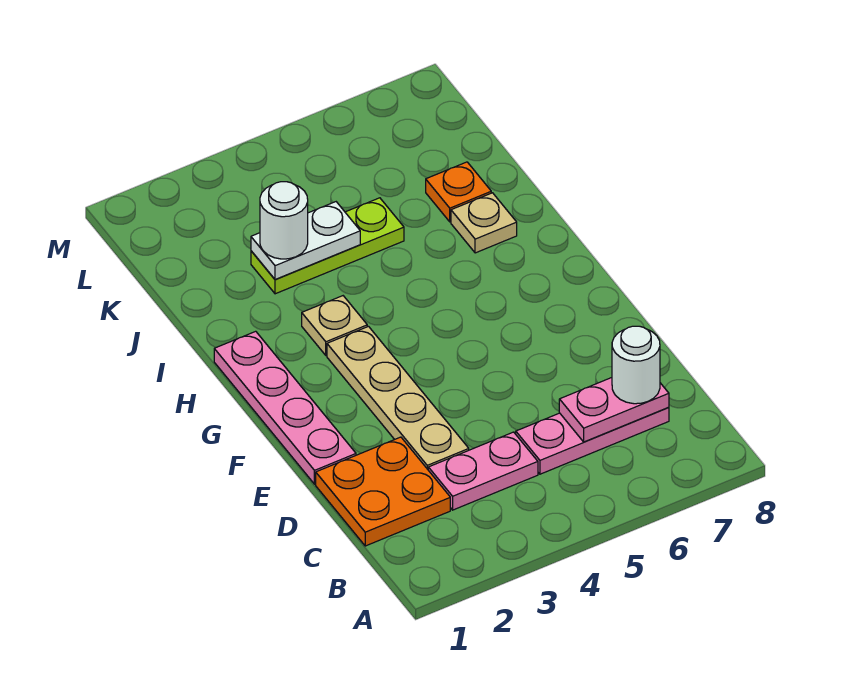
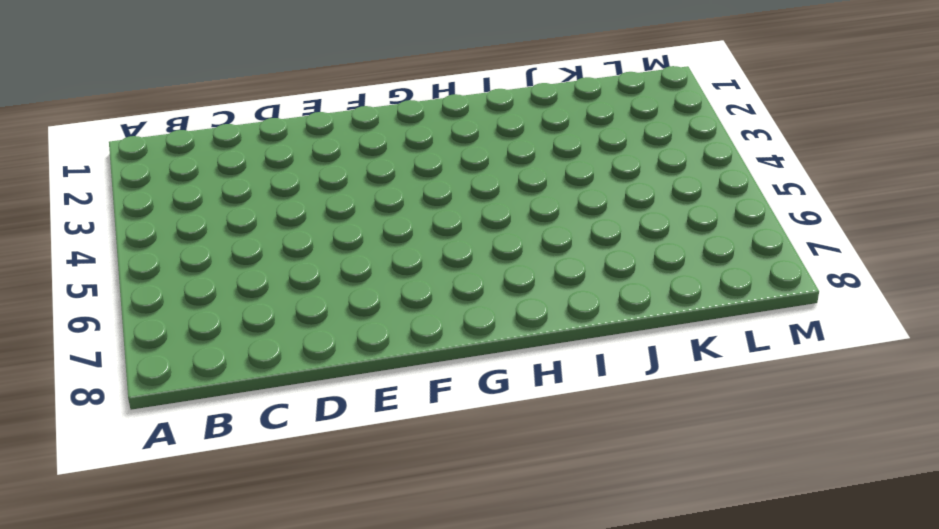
none -> orange 2x2 plate [316,437,450,546]
none -> pink 1x2 plate [428,432,538,510]
none -> pink 1x3 plate [516,407,669,474]

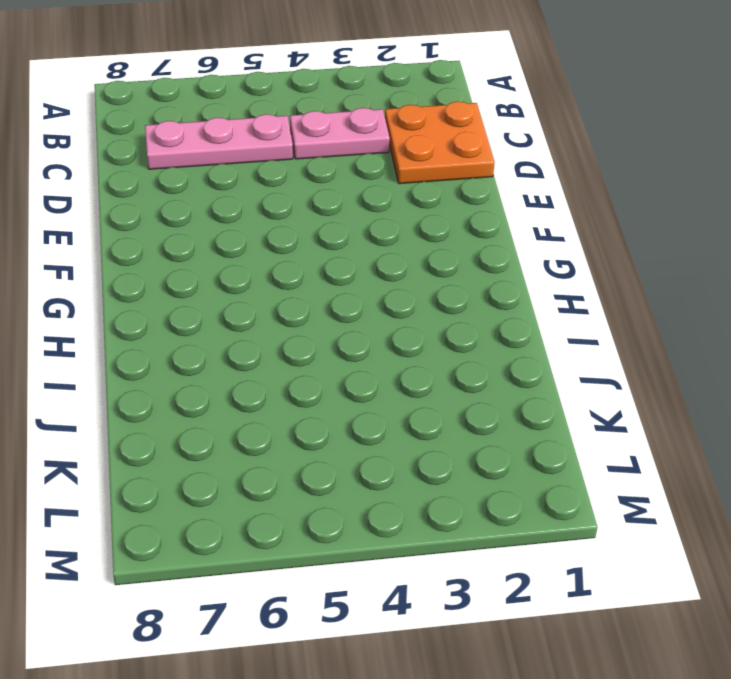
none -> tan 1x4 plate [327,326,469,469]
none -> pink 1x4 plate [214,331,356,484]
none -> tan 1x1 plate [302,296,367,355]

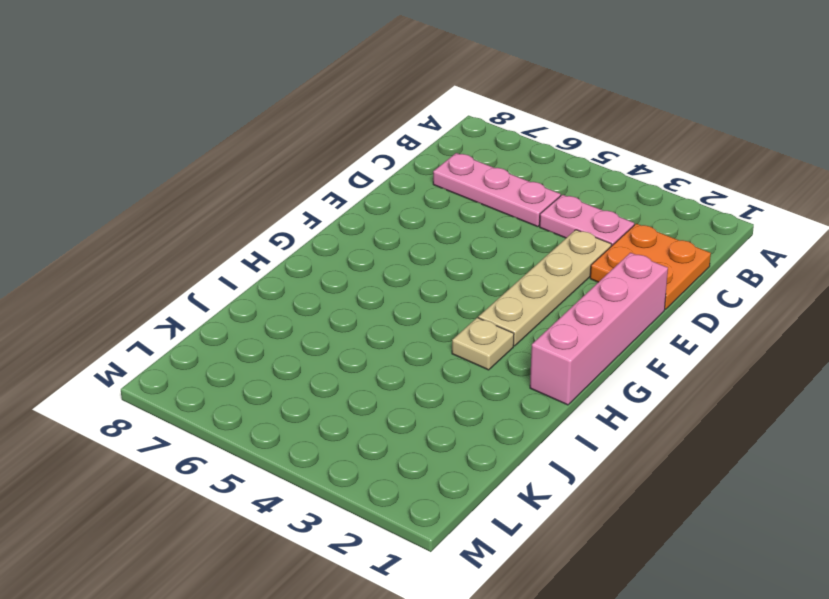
pink 1x4 brick [530,253,668,405] -> pink 1x4 plate [214,331,356,484]
none -> tan 1x1 plate [451,193,517,253]
none -> lime 1x3 plate [251,198,404,294]
none -> orange 1x1 plate [426,162,491,222]

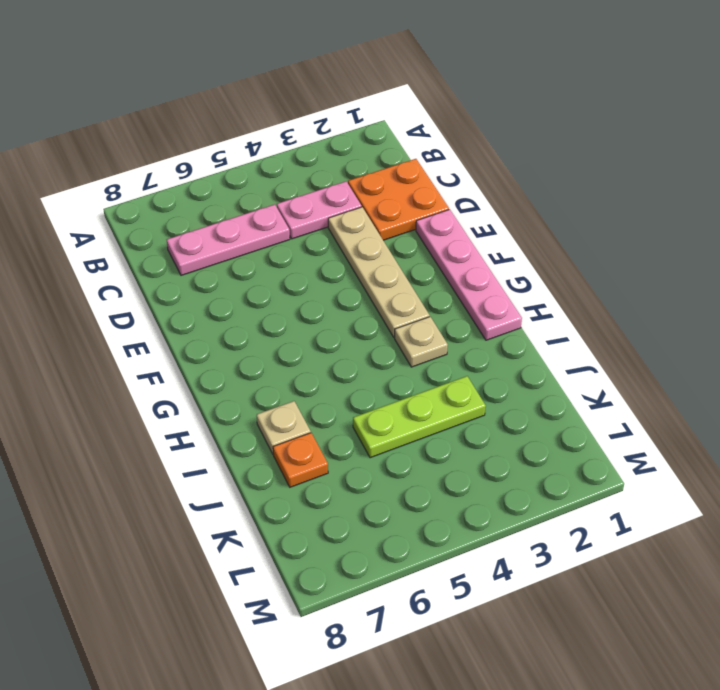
none -> pink 1x2 plate [559,378,669,442]
none -> white 1x2 plate [251,202,360,279]
none -> white 1x1 round brick [612,326,660,404]

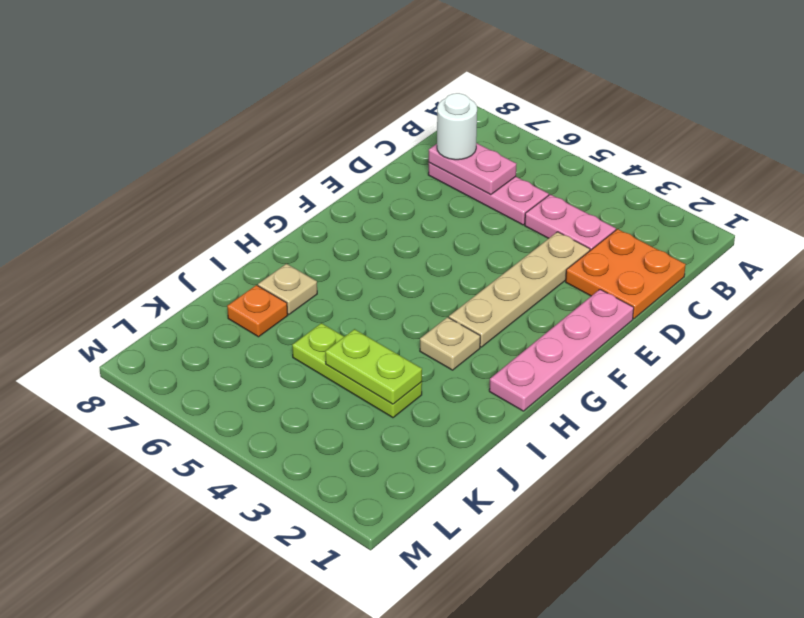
lime 1x2 plate [325,329,422,404] -> white 1x2 plate [251,202,360,279]
none -> white 1x1 round brick [260,182,308,259]

